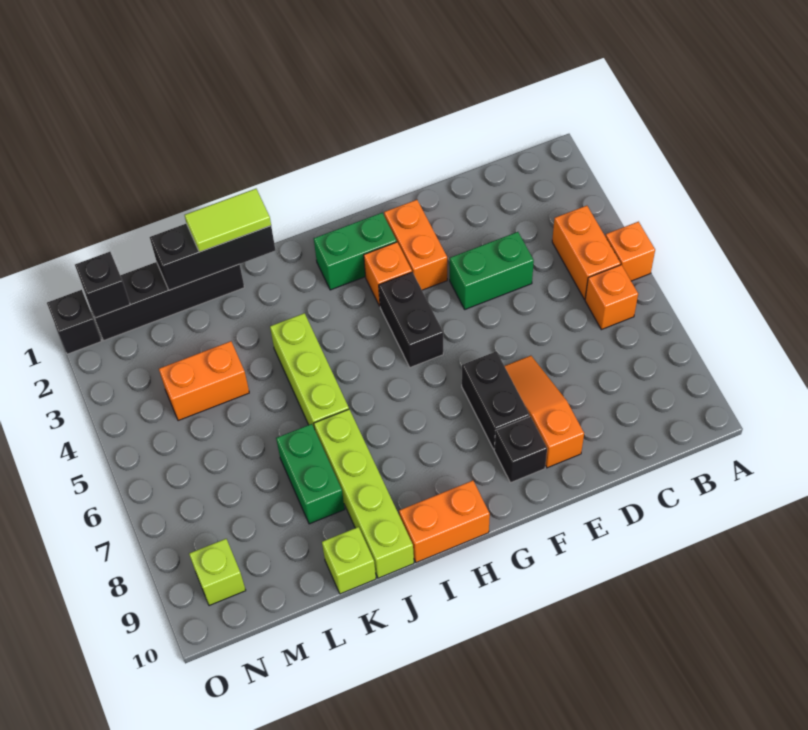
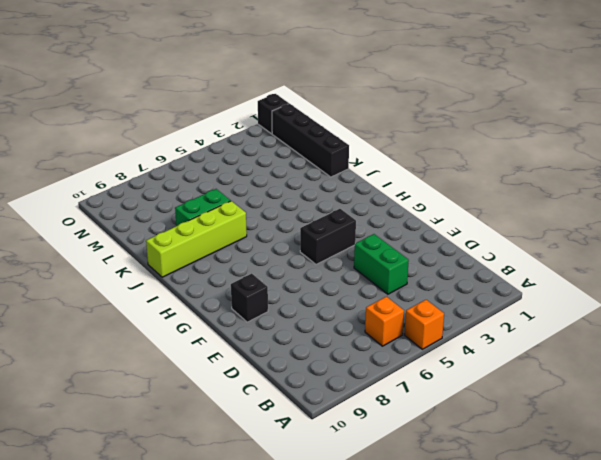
none -> orange 1x2 brick [552,206,621,299]
none -> orange 1x3 slope [505,356,584,468]
none -> orange 1x2 brick [384,200,447,290]

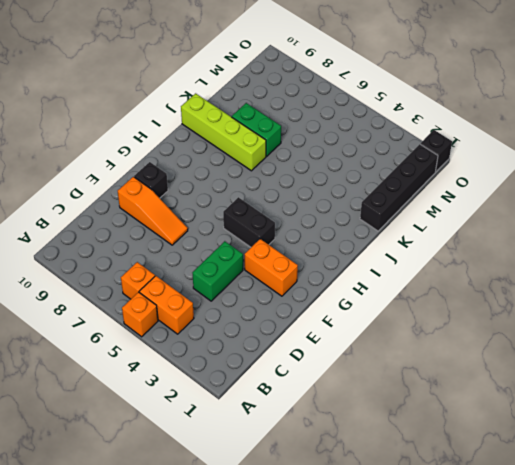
none -> black 1x2 brick [462,351,530,449]
none -> green 1x2 brick [314,213,397,290]
none -> orange 1x1 brick [364,242,412,306]

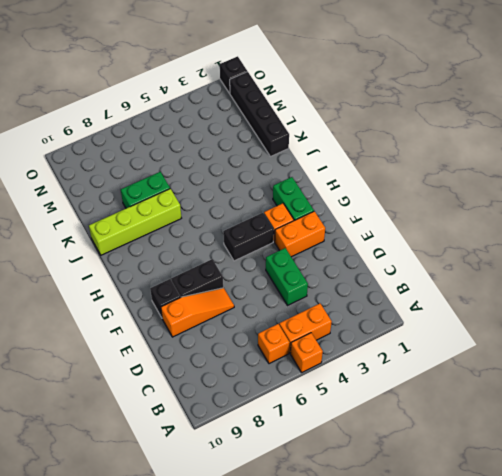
none -> orange 1x2 brick [399,481,490,563]
none -> lime 1x3 brick [270,313,349,429]
none -> lime 1x1 brick [322,527,376,594]

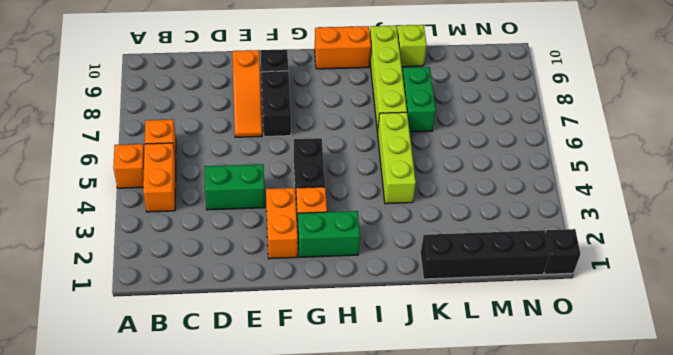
none -> orange 1x2 brick [159,341,249,421]
none -> lime 1x1 brick [189,539,246,606]
none -> black 1x3 brick [150,224,275,290]

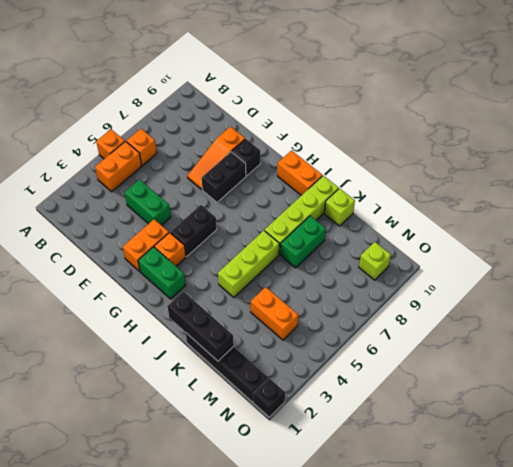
none -> black 1x1 brick [75,252,130,318]
none -> lime 1x2 tile [185,189,271,252]

